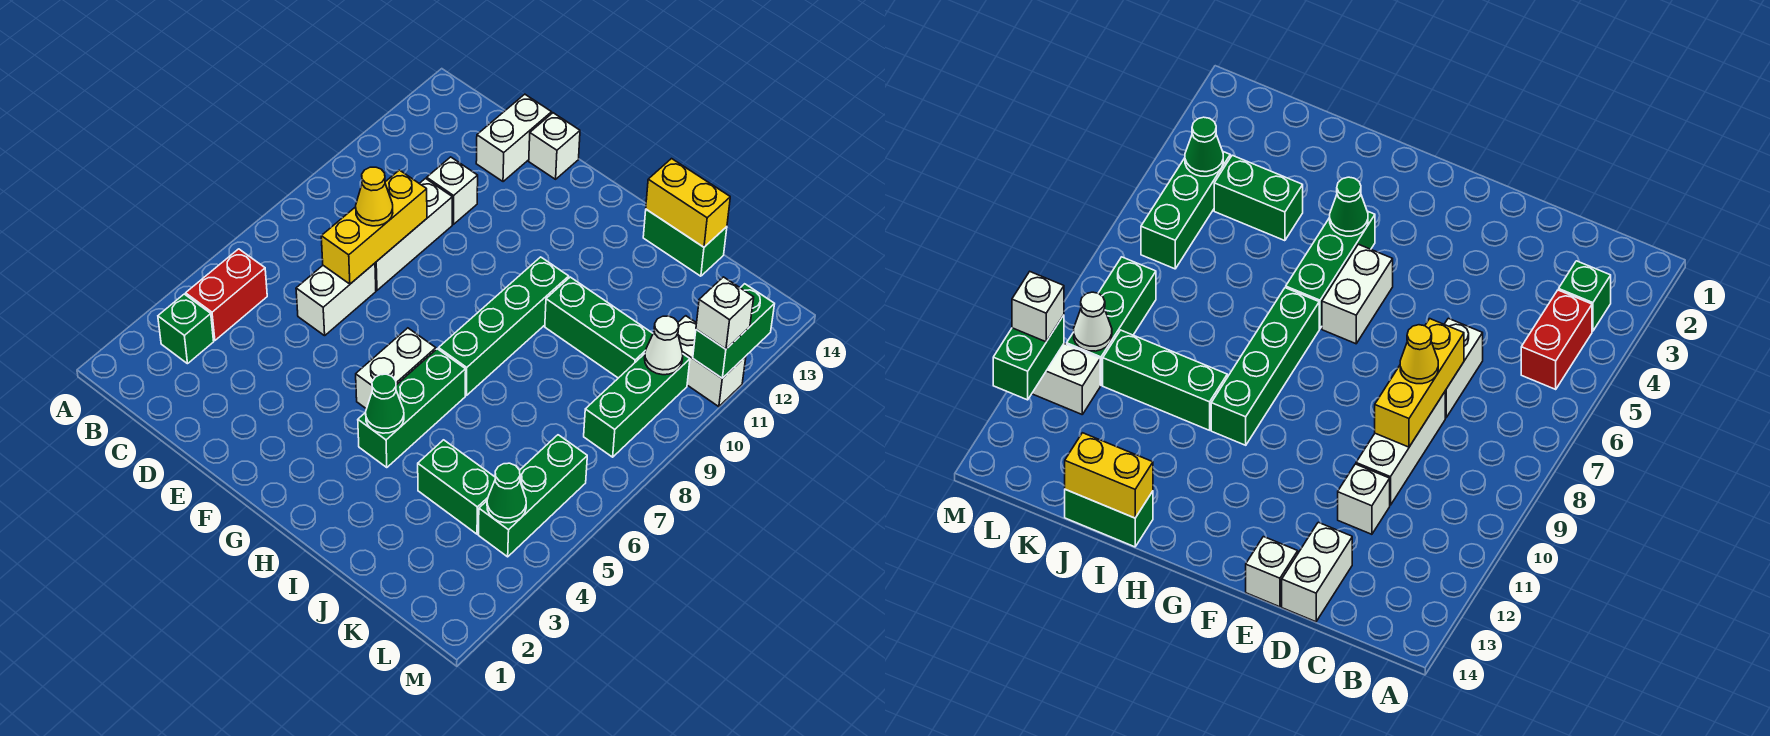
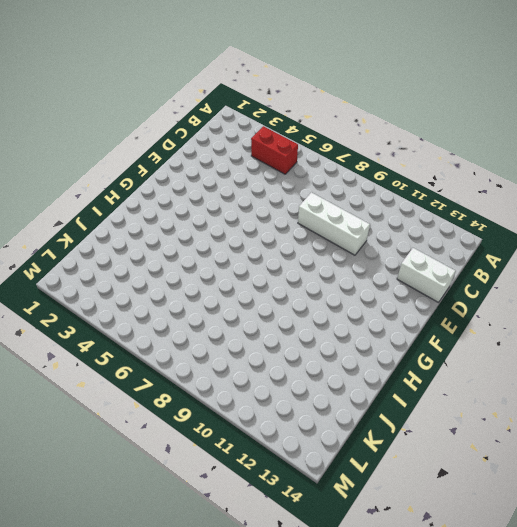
none -> green 1x1 brick [158,294,214,364]
none -> white 1x2 brick [296,263,376,336]
none -> white 1x1 brick [427,157,478,224]

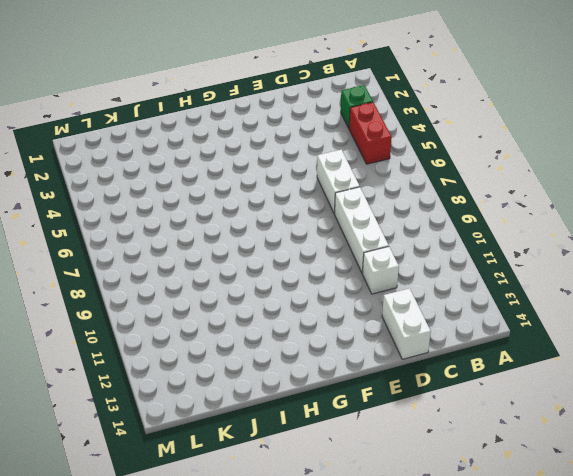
none -> white 1x1 brick [529,113,580,179]
none -> white 1x2 brick [356,328,436,409]
none -> green 1x3 brick [358,349,466,468]

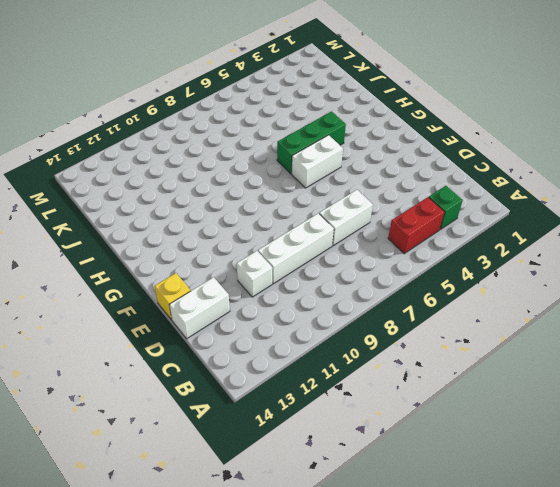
yellow 1x1 brick [154,273,191,320] -> white 1x1 brick [529,113,580,179]
none -> green 1x4 brick [439,257,569,396]
none -> green 1x3 brick [545,277,653,378]
none -> green 1x2 brick [643,209,727,276]

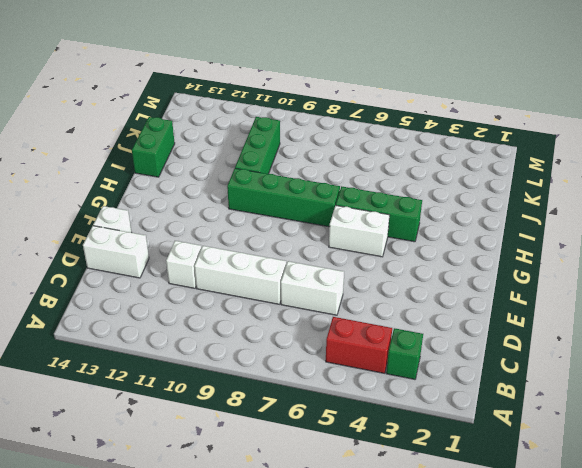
none -> green 1x2 brick [418,440,495,534]
none -> green 1x3 brick [478,435,587,557]
none -> green 1x3 brick [584,354,690,457]

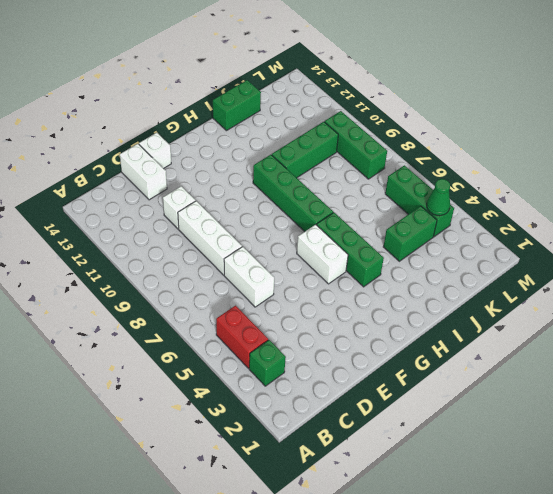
none -> white 1x2 brick [678,316,746,407]
none -> yellow 1x3 brick [321,170,427,284]
none -> green 1x1 cone [366,374,404,433]

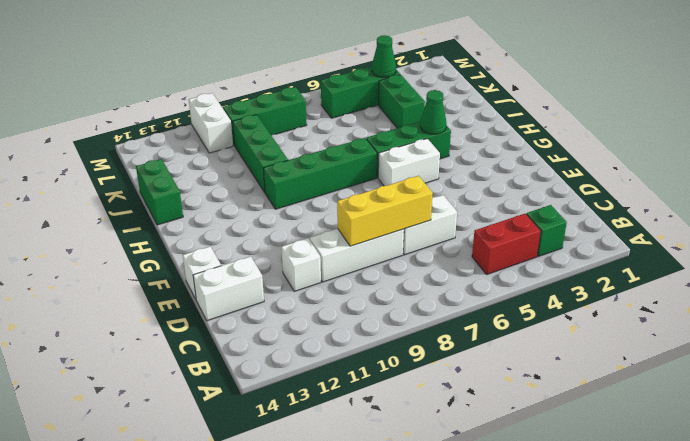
none -> yellow 1x2 brick [646,159,730,247]
none -> white 1x1 cone [645,316,683,375]
none -> green 1x2 brick [693,284,775,378]

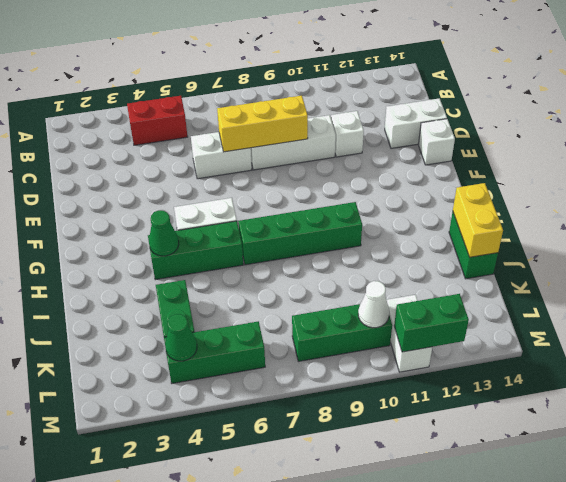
none -> green 1x1 brick [158,294,214,364]
none -> green 1x3 brick [545,277,653,378]
none -> yellow 1x1 cone [356,167,393,226]

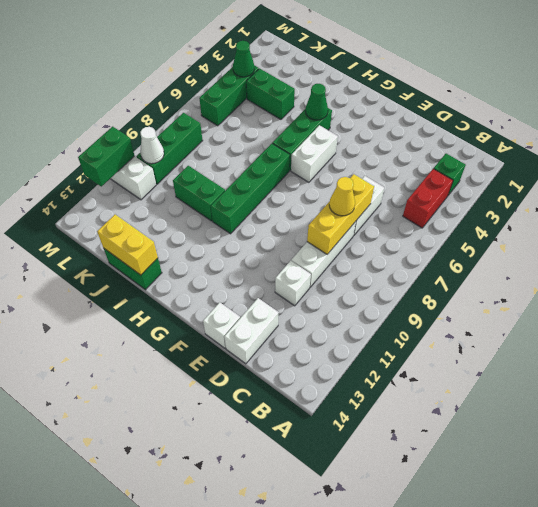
green 1x2 brick [173,166,225,221] -> green 1x3 brick [545,277,653,378]
none -> white 1x1 brick [696,277,754,349]

